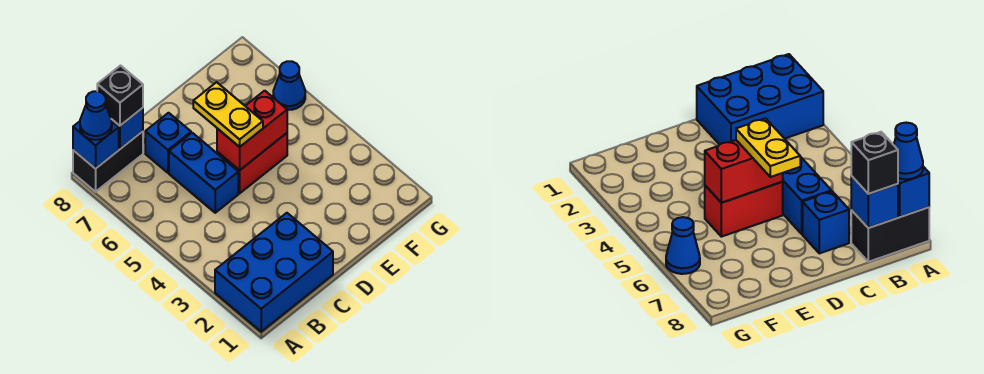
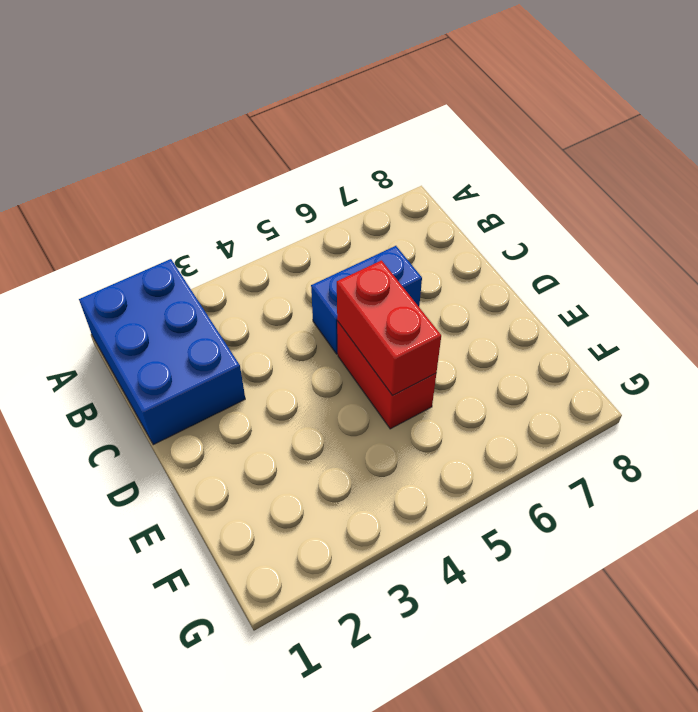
none -> black 1x2 brick [73,131,143,192]
none -> blue 1x1 brick [145,113,191,173]
none -> blue 1x1 cone [273,61,305,110]

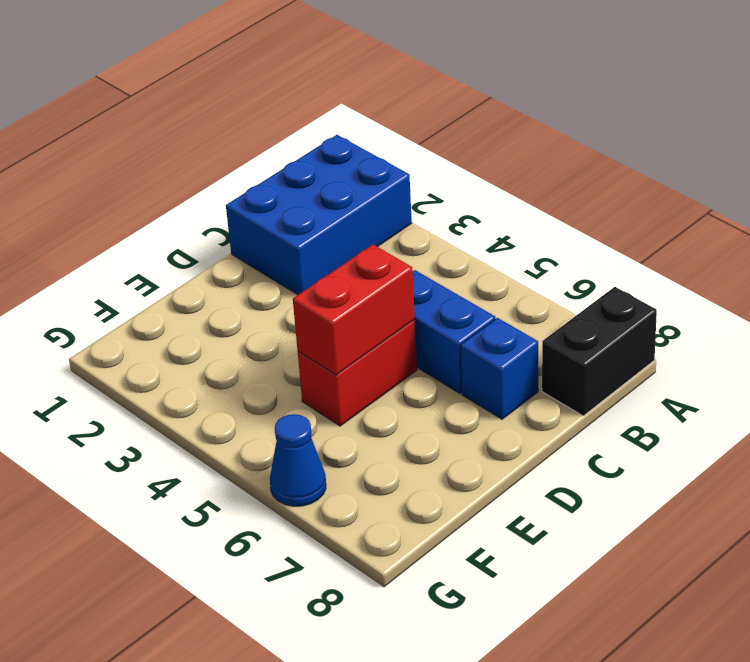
none -> blue 1x1 brick [73,121,119,169]
none -> blue 1x1 brick [111,108,143,149]
none -> blue 1x1 cone [80,91,112,140]

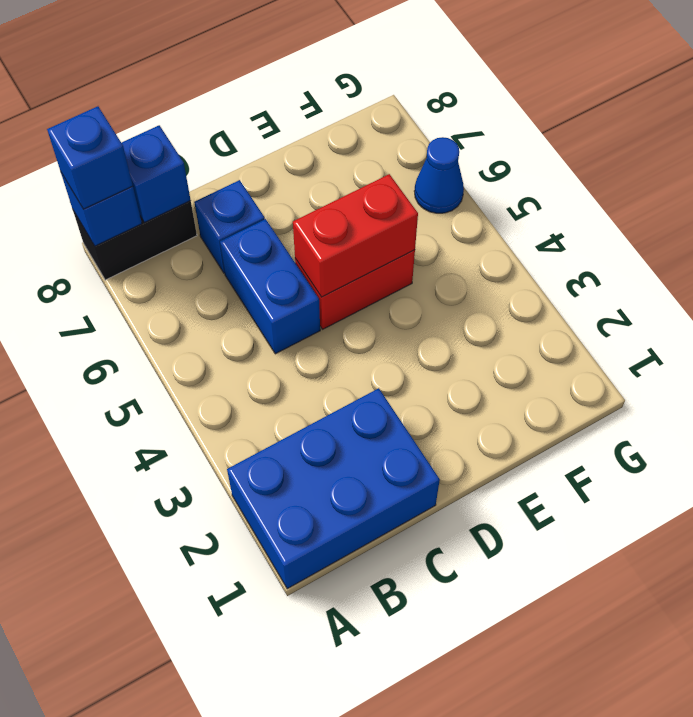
blue 1x1 brick [47,106,133,209] -> blue 1x1 cone [80,91,112,140]
none -> black 1x1 brick [97,66,143,126]
none -> yellow 1x2 plate [193,82,263,147]

